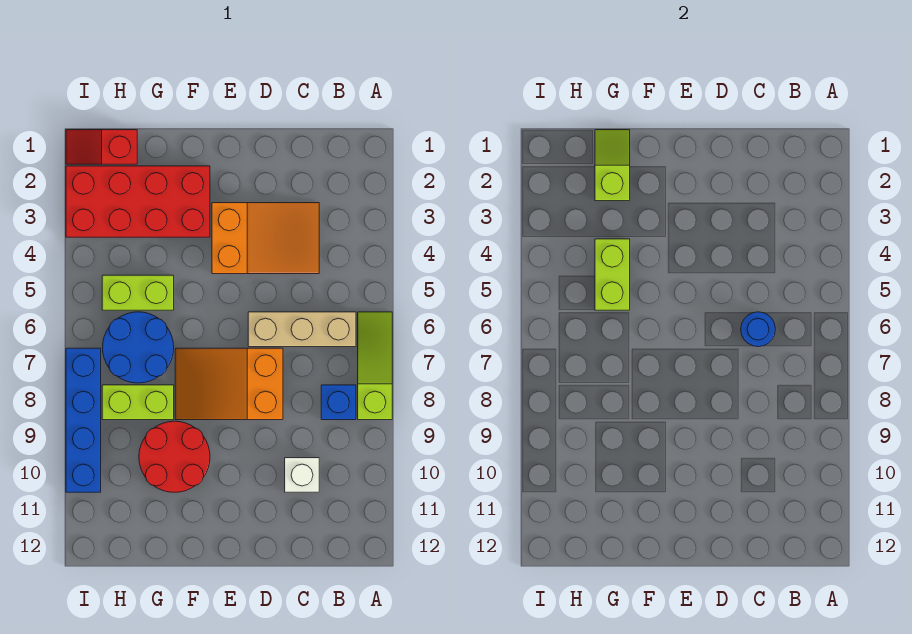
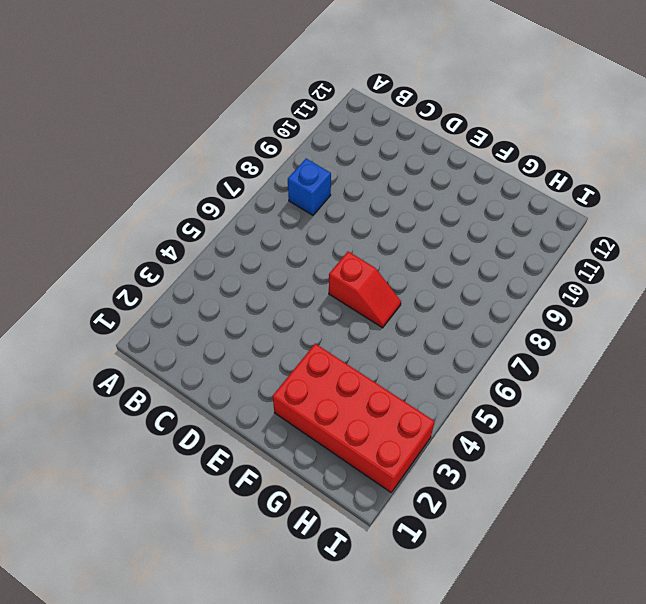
red 1x2 slope [329,251,401,328] -> red 1x2 slope moved to [66,130,137,164]
none -> lime 1x3 slope [358,312,392,420]
none -> tan 1x3 brick [248,312,356,347]
none -> orange 2x3 slope [212,203,319,274]

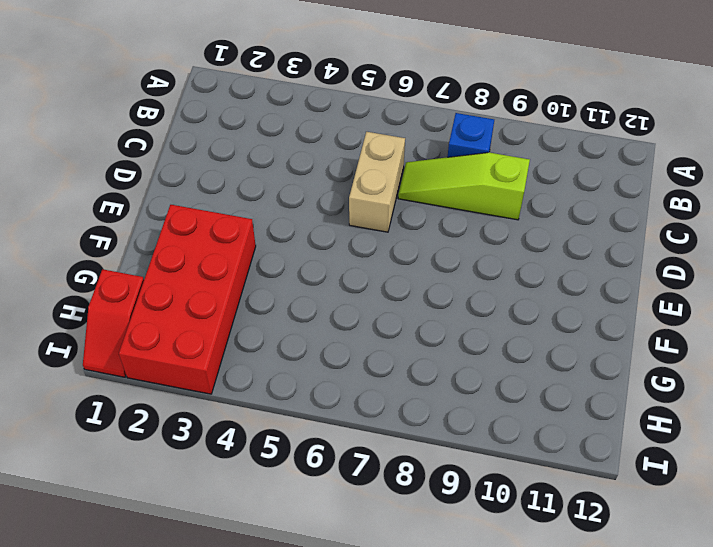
tan 1x2 brick [349,132,405,232] -> tan 1x3 brick [248,312,356,347]
lime 1x3 slope [398,153,530,220] -> lime 1x3 slope moved to [358,312,392,420]
none -> orange 2x3 slope [212,203,319,274]
none -> white 1x1 brick [285,458,319,492]
none -> orange 2x3 slope [175,348,283,420]

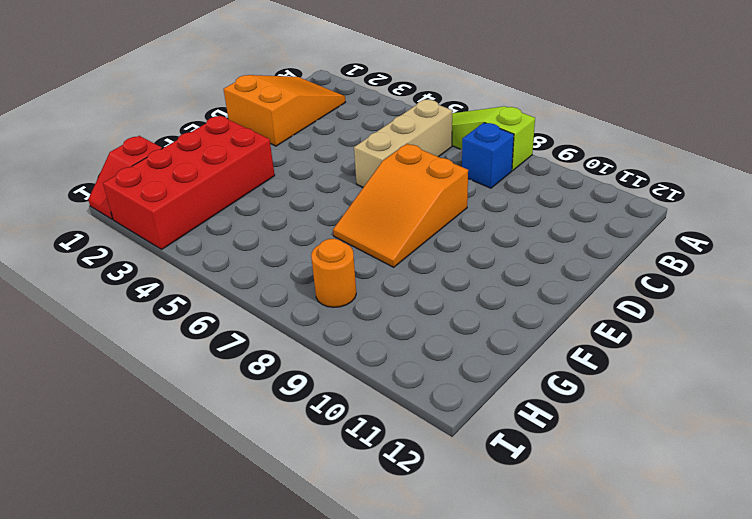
orange 2x3 slope [223,75,345,146] -> orange 2x3 slope moved to [212,203,319,274]
orange 1x1 round brick [311,239,356,307] -> lime 1x2 brick [102,385,174,420]
none -> white 1x1 brick [285,458,319,492]
none -> red 2x2 round brick [139,421,210,492]
none -> lime 1x2 brick [102,275,174,310]

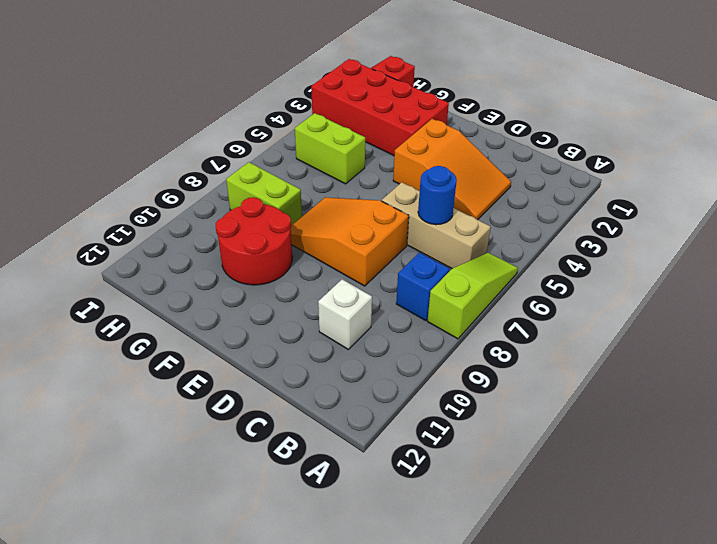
none -> blue 2x2 round brick [102,312,174,383]
none -> blue 1x4 brick [66,348,101,492]
none -> lime 1x2 slope [595,130,630,201]

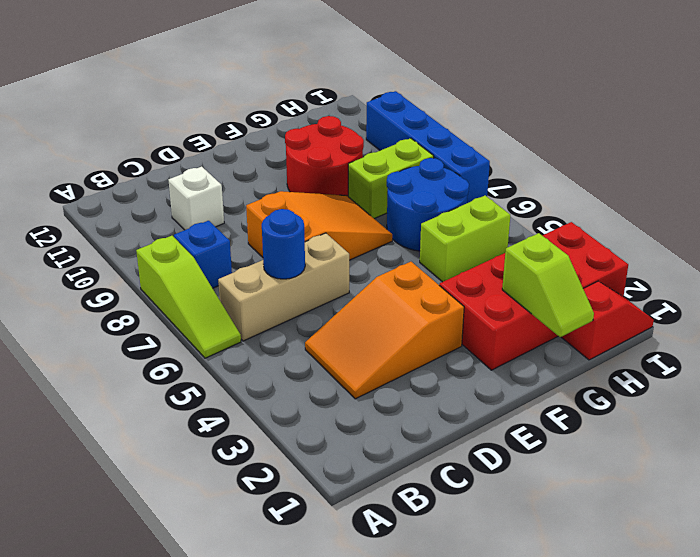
none -> lime 1x2 brick [595,239,630,310]

